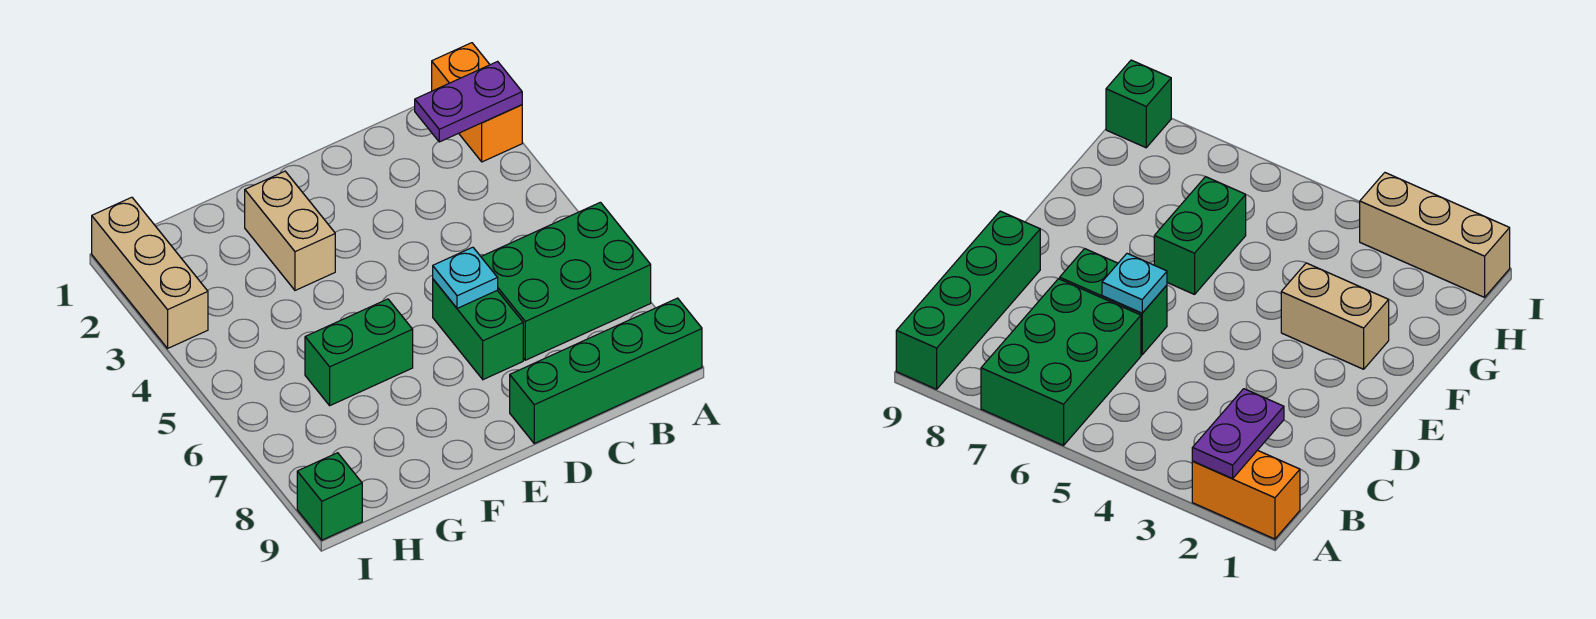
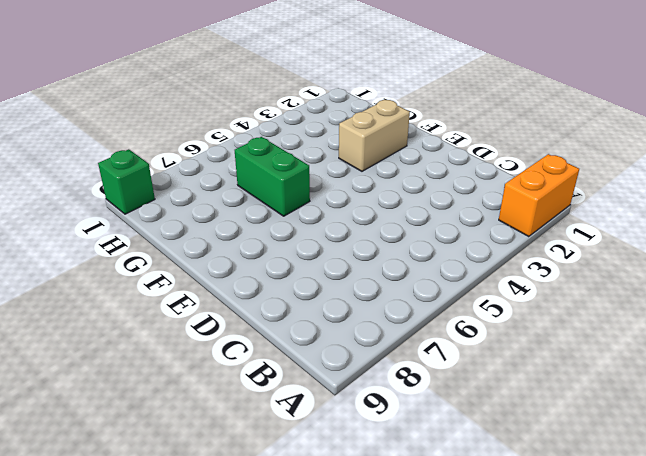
none -> green 2x3 brick [481,202,651,360]
none -> green 1x4 brick [510,298,702,443]

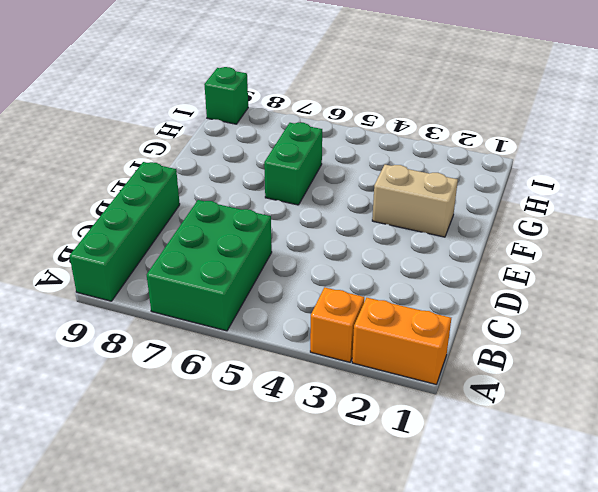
orange 1x1 brick [310,287,364,362] -> none
none -> green 1x2 brick [433,279,523,380]
none -> tan 1x3 brick [92,197,208,348]

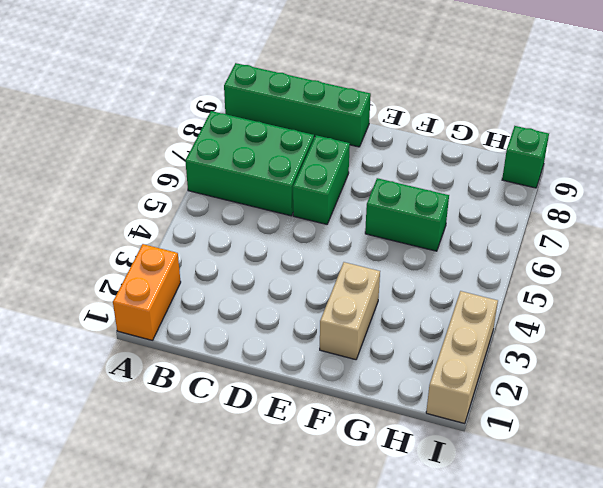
none -> purple 1x2 plate [415,61,522,142]
none -> cyan 1x1 plate [433,247,498,308]

